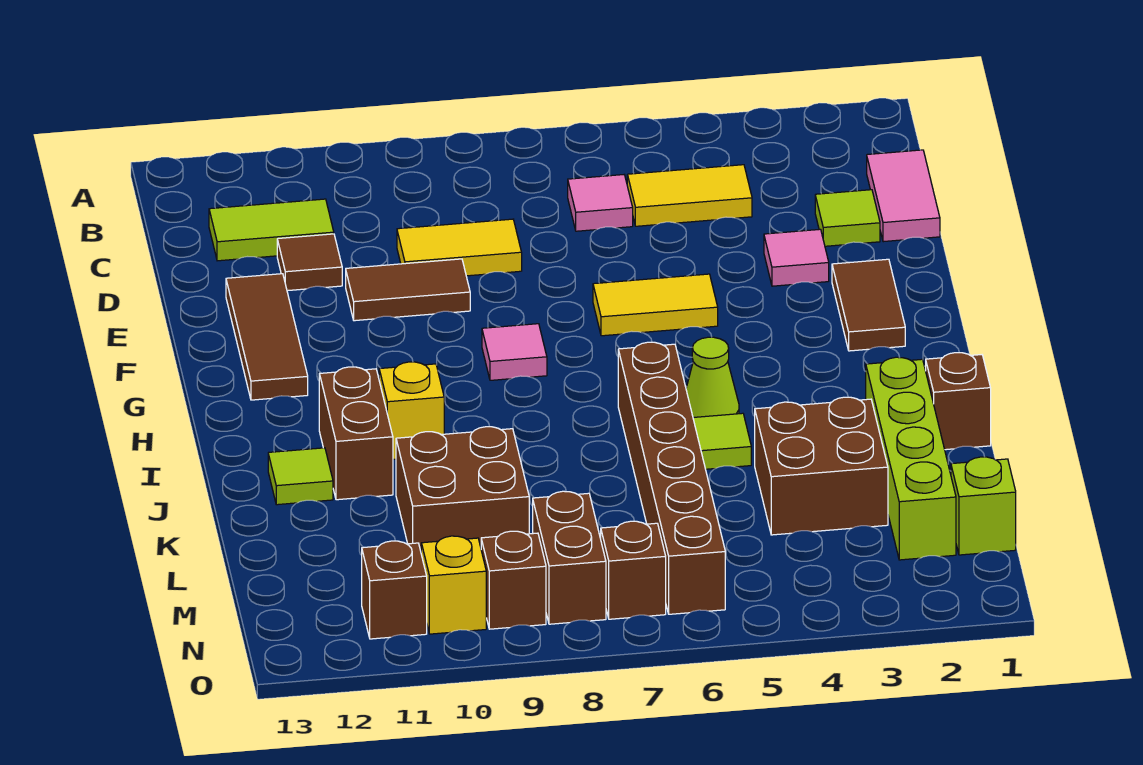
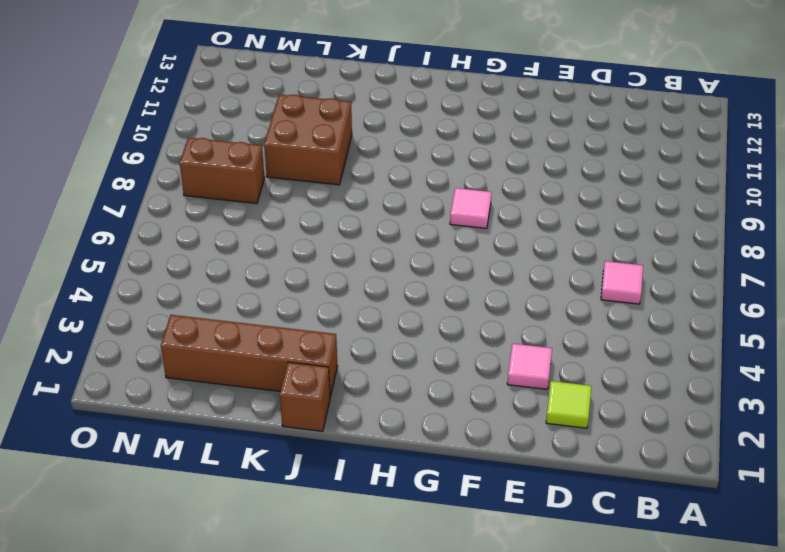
brown 1x4 brick [161,315,337,397] -> lime 1x4 brick [866,357,956,560]
none -> pink 1x2 tile [867,150,940,242]
none -> yellow 1x2 tile [627,165,752,226]
none -> lime 1x2 tile [209,199,334,261]

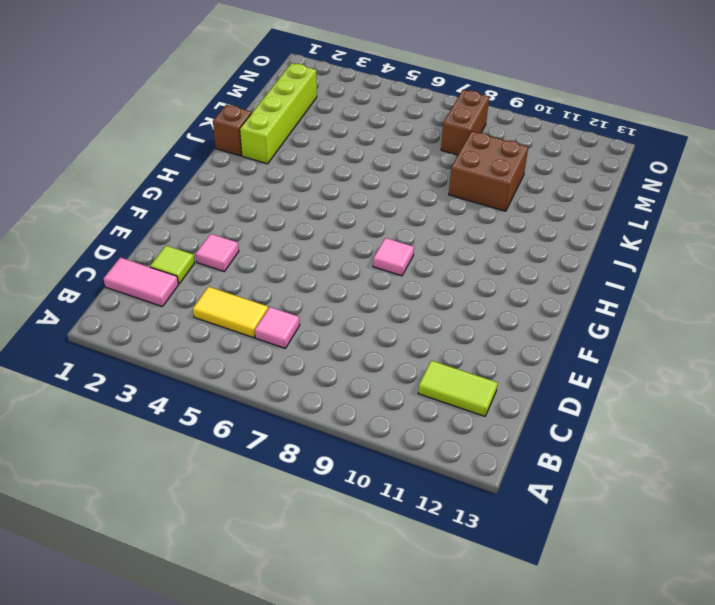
pink 1x2 tile [104,257,178,307] -> pink 1x2 tile turned to [867,150,940,242]
none -> yellow 1x2 tile [397,219,522,276]
none -> brown 1x1 tile [277,234,342,291]
none -> brown 1x2 tile [346,259,470,321]

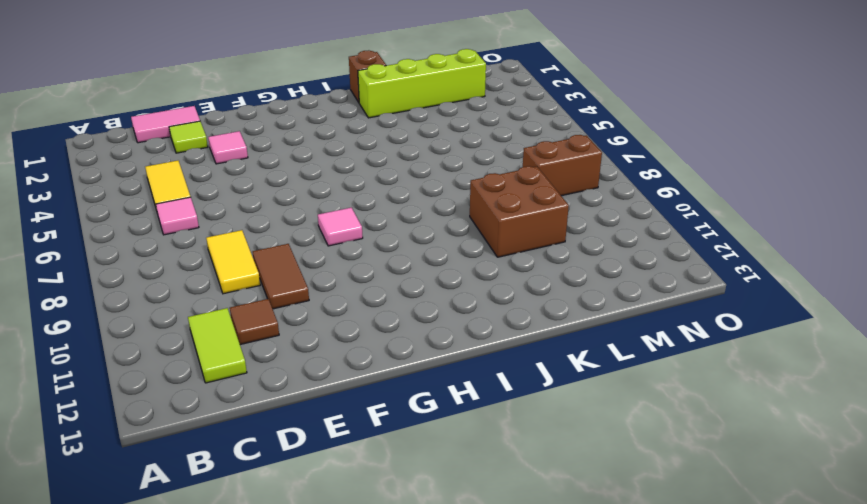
none -> brown 1x3 tile [226,274,308,400]
none -> brown 1x2 tile [832,259,905,351]
none -> yellow 1x2 tile [593,274,718,336]

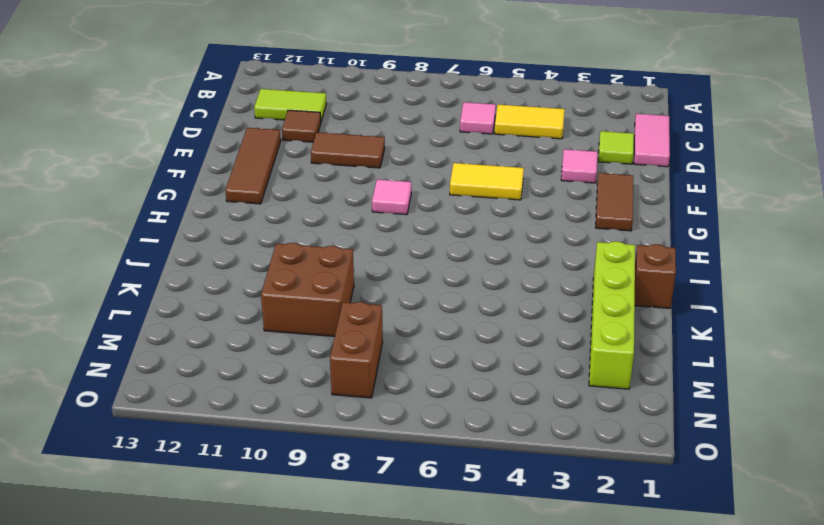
none -> yellow 1x2 tile [397,219,522,276]
none -> lime 1x1 cone [686,337,739,417]
none -> brown 1x6 brick [618,342,725,614]

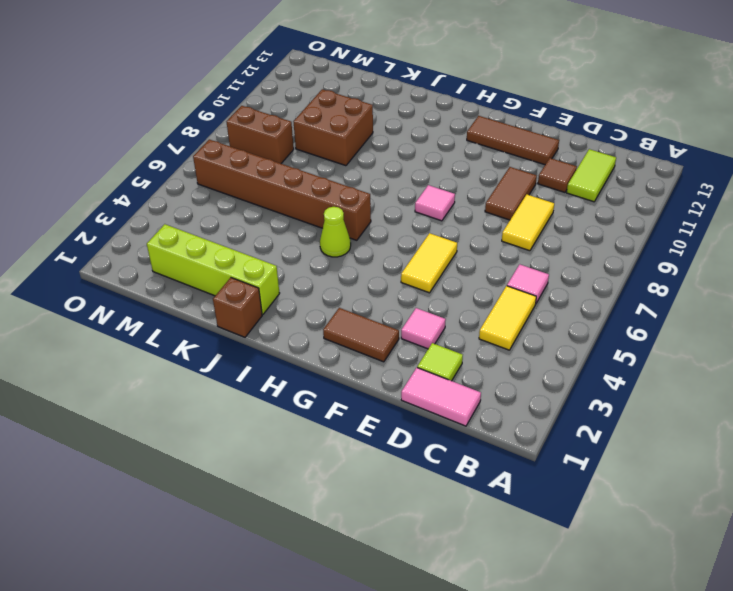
none -> yellow 1x1 brick [379,362,444,459]
none -> brown 1x2 brick [319,367,393,500]
none -> lime 1x1 tile [693,413,751,469]

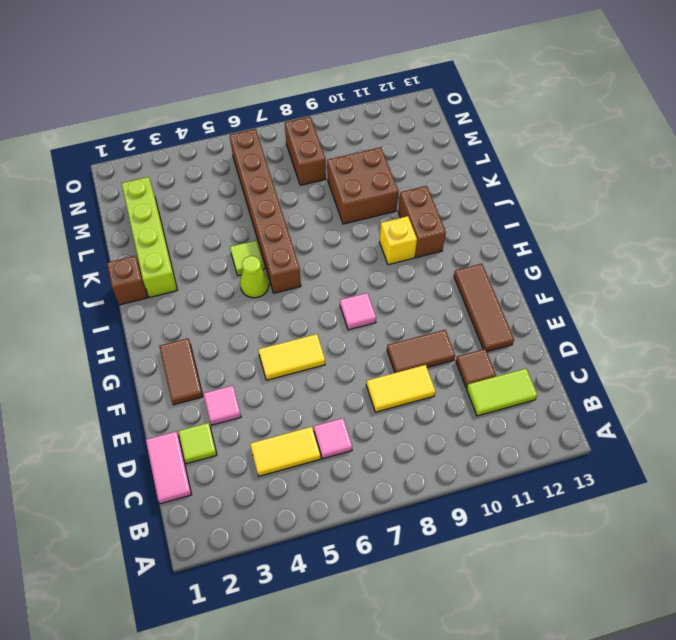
none -> lime 1x1 tile [268,448,333,505]
none -> brown 2x2 brick [755,397,888,535]
none -> lime 1x1 brick [951,457,1016,555]

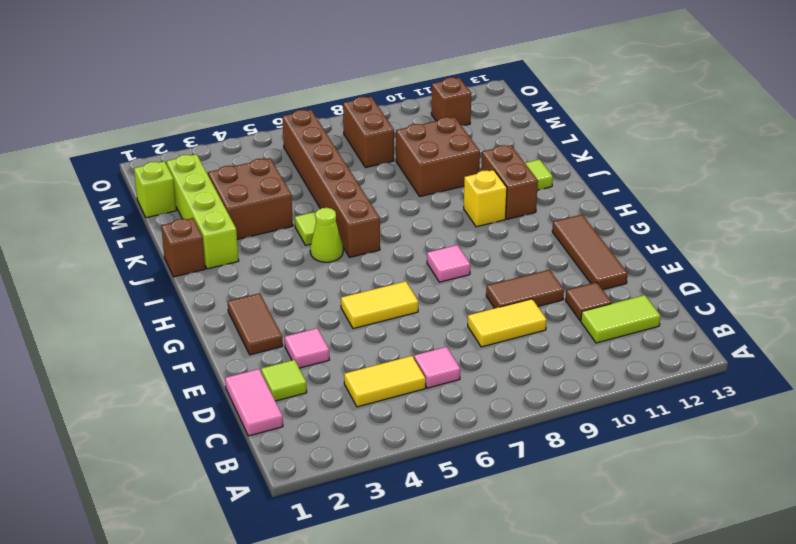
none -> brown 1x1 brick [601,521,666,619]
none -> brown 1x1 brick [481,531,546,629]
none -> yellow 1x1 brick [421,536,486,634]

